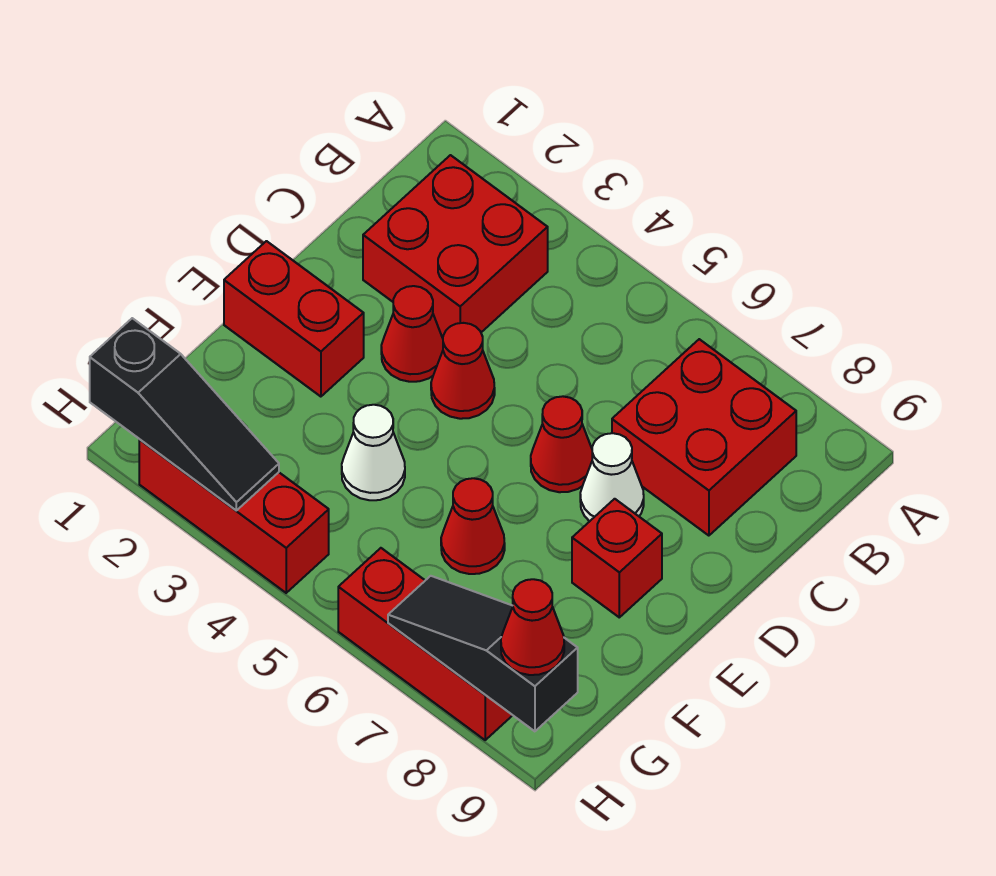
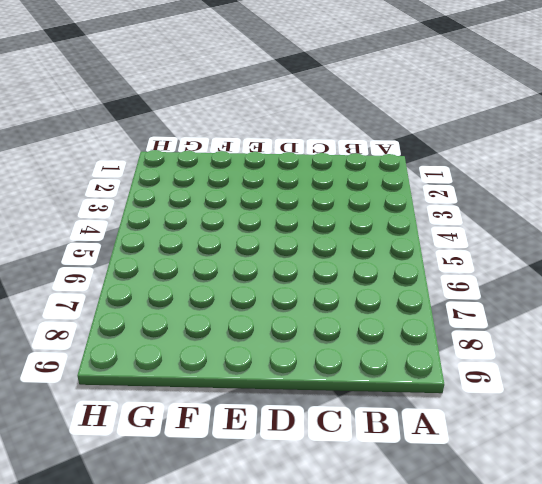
none -> red 2x2 brick [363,155,548,338]
none -> red 2x2 brick [612,339,796,536]
none -> red 1x1 cone [381,286,443,382]

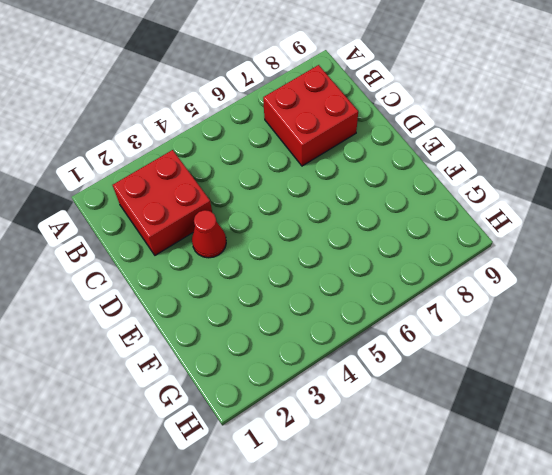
none -> red 1x1 cone [431,323,495,419]
none -> red 1x1 cone [531,396,592,492]
none -> white 1x1 cone [580,433,644,521]

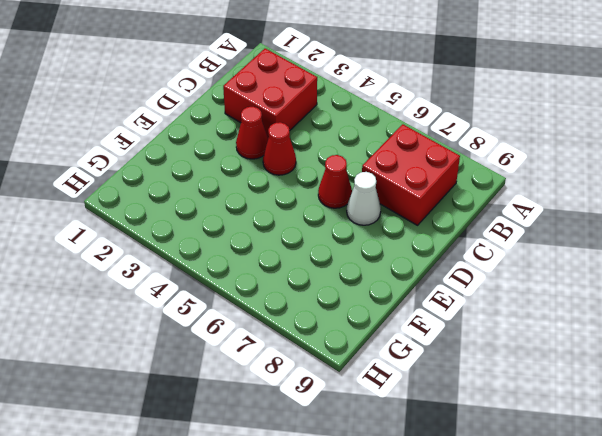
none -> red 1x2 brick [224,241,364,397]
none -> red 1x1 brick [572,499,662,617]
none -> white 1x1 cone [342,405,405,500]

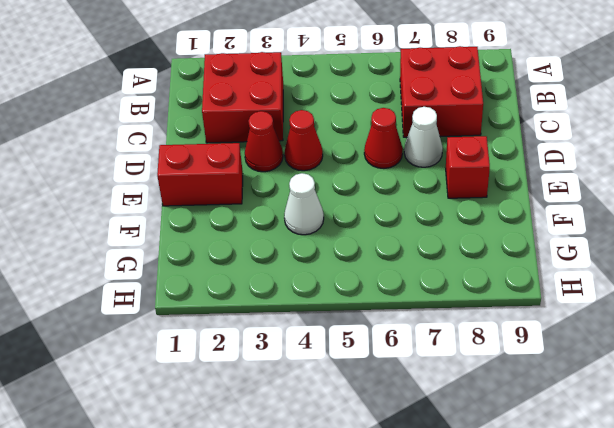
none -> red 1x1 cone [441,478,505,574]
none -> red 1x3 brick [139,440,329,593]
none -> red 1x3 brick [338,548,513,740]

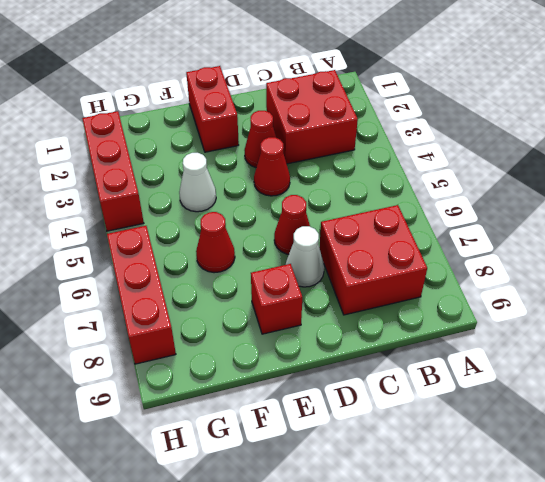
none -> black 1x3 slope [90,318,279,510]
none -> black 1x3 slope [388,576,578,731]
none -> red 1x1 cone [501,579,564,675]

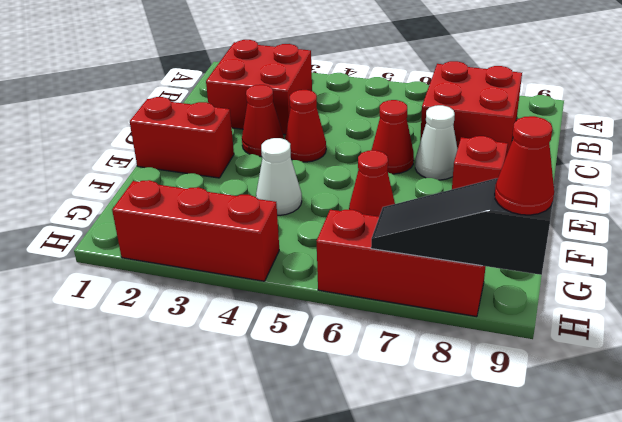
none -> black 1x3 slope [90,318,279,510]

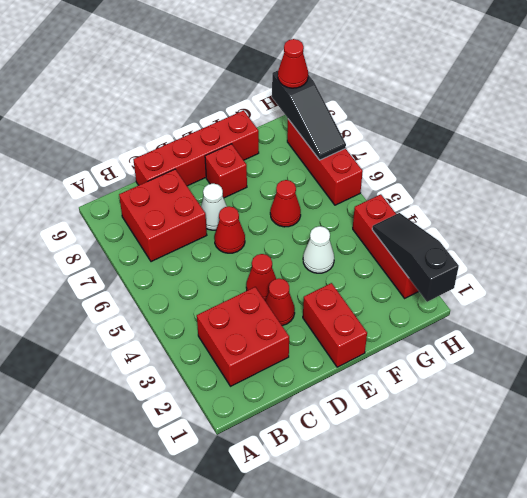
red 1x4 brick [133,110,259,186] -> none

